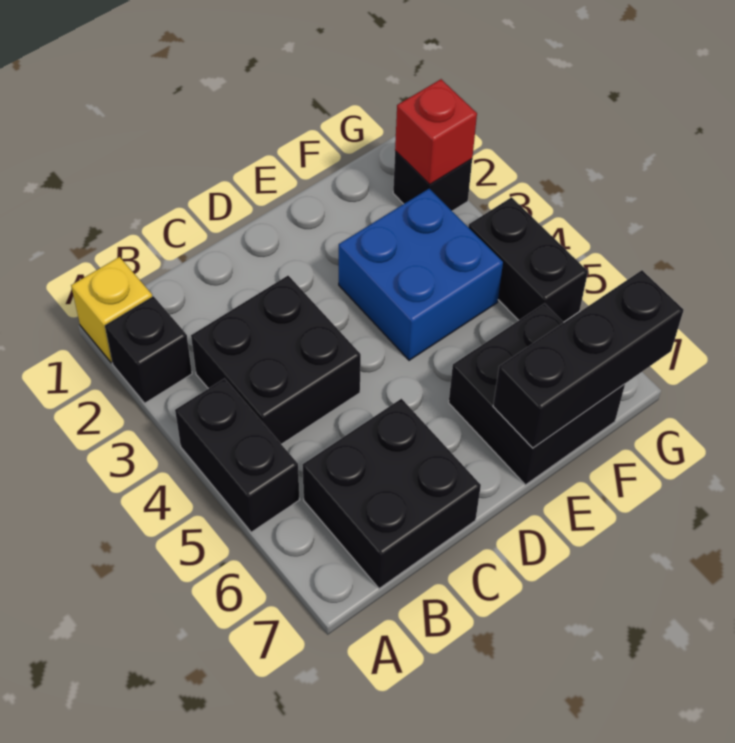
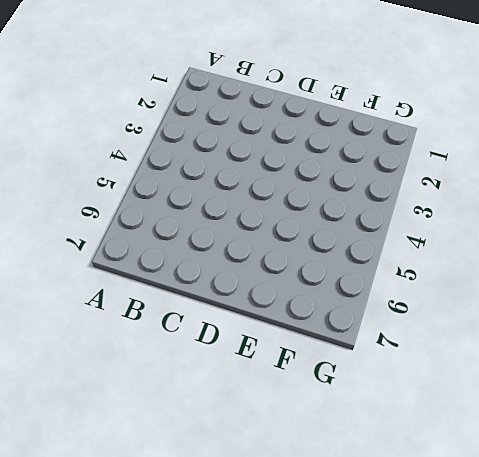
none -> yellow 1x1 brick [71,257,152,363]
none -> black 1x1 brick [105,296,192,403]

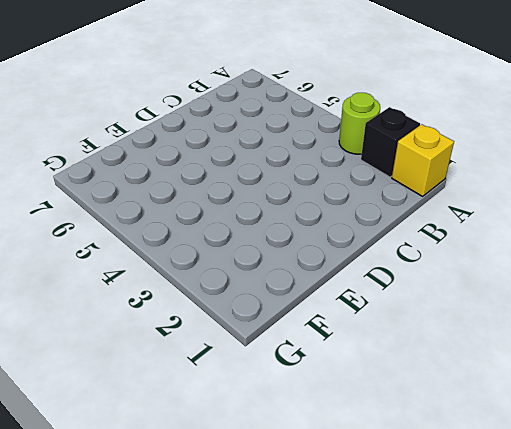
lime 1x1 round brick [339,93,380,154] -> none
none -> black 1x2 brick [175,379,300,532]
none -> black 2x2 brick [191,276,361,444]

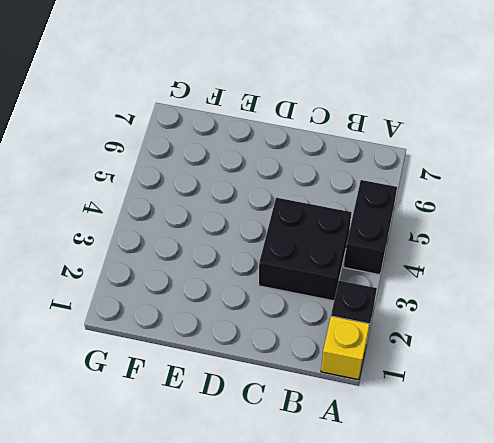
none -> black 2x2 brick [303,399,481,589]
none -> blue 2x2 brick [339,189,503,360]

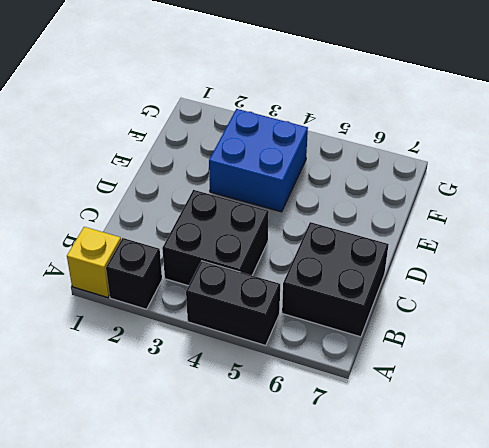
none -> black 2x2 brick [449,303,625,485]
none -> black 1x1 brick [393,151,472,211]

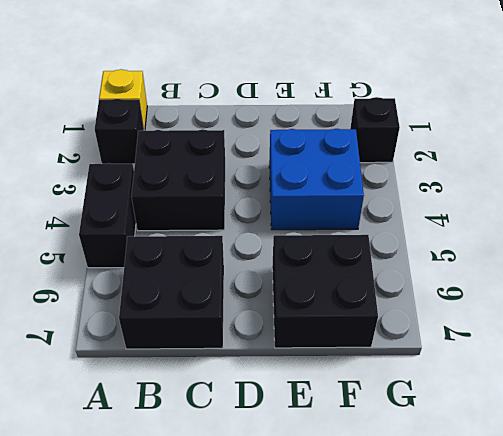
none -> black 1x2 brick [468,197,588,322]
none -> black 1x3 brick [493,270,684,448]

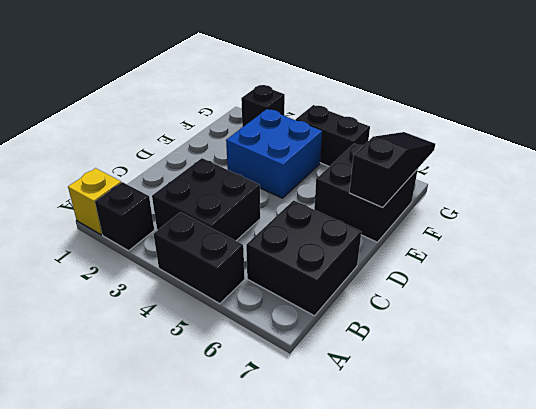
black 1x3 slope [349,132,435,208] -> black 1x3 brick [493,270,684,448]
none -> red 1x1 brick [395,79,477,184]

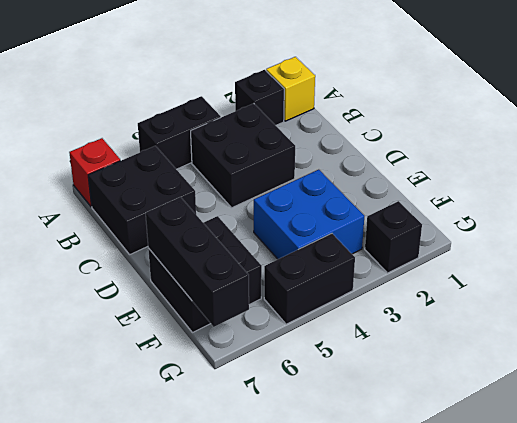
red 1x1 brick [69,138,120,207] -> red 1x1 brick moved to [395,79,477,184]

